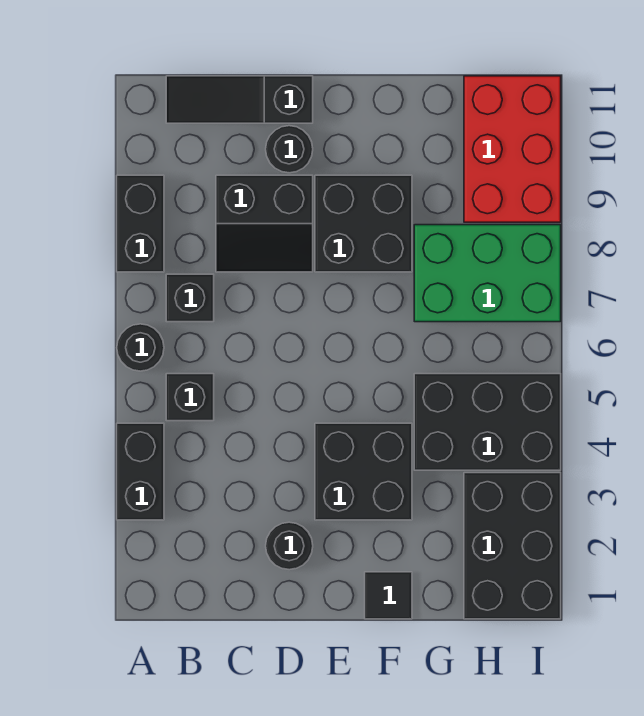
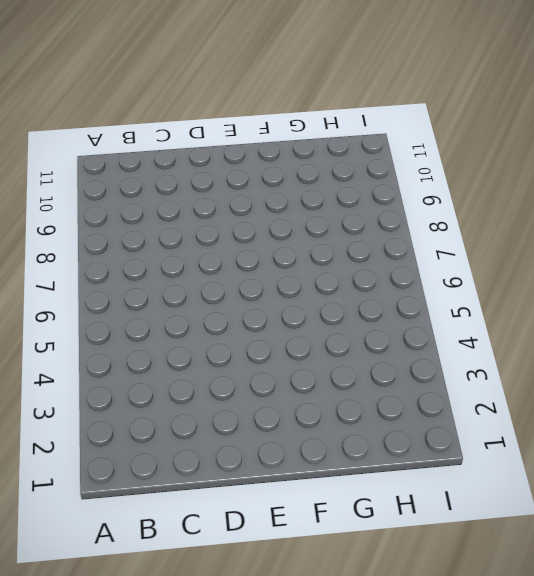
none -> black 1x2 brick [117,423,164,520]
none -> black 1x1 round brick [117,324,164,371]
none -> black 1x2 brick [117,175,164,272]

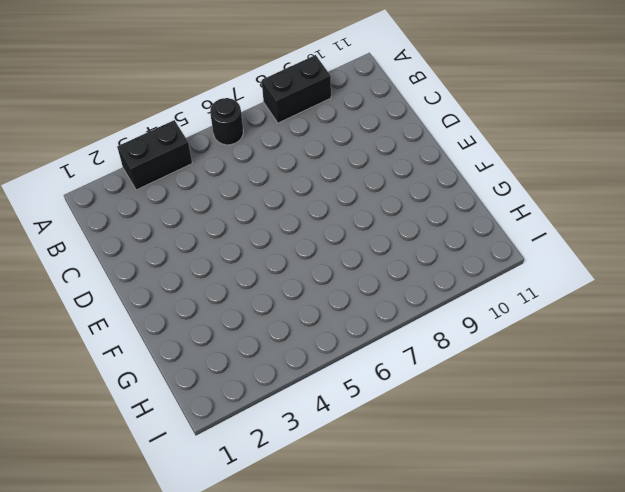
none -> black 1x1 brick [166,374,214,421]
none -> black 1x1 brick [166,274,214,322]
none -> black 1x3 slope [166,76,313,123]

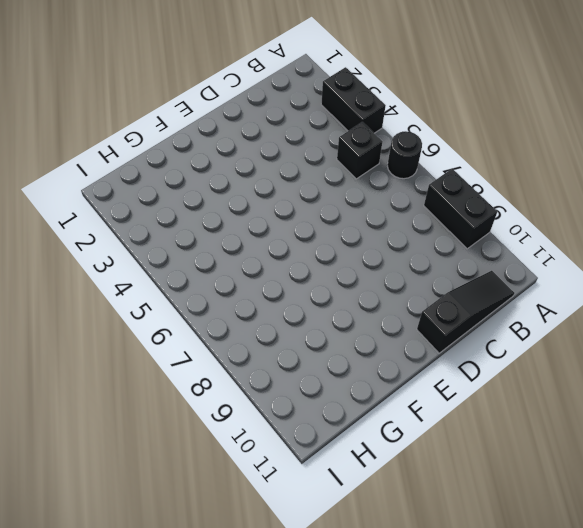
none -> black 1x1 brick [166,274,214,322]
none -> black 2x2 slope [216,175,313,272]
none -> black 1x1 round brick [266,522,313,570]

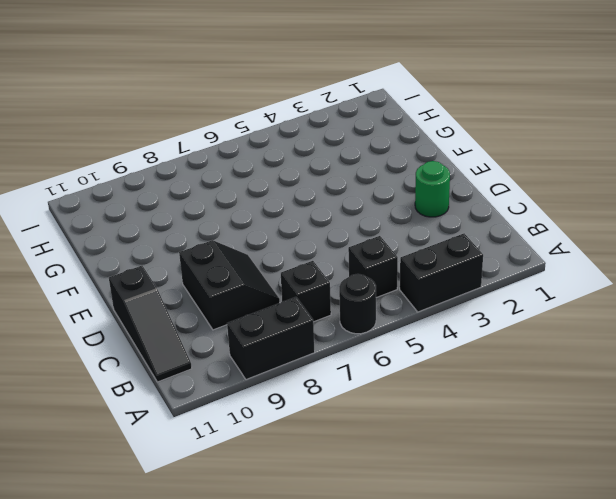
green 1x1 round brick [415,161,450,217] -> black 1x1 round brick [266,522,313,570]
none -> black 1x1 round brick [266,126,313,173]
none -> black 2x2 brick [315,423,412,520]
none -> black 2x2 brick [315,175,412,272]

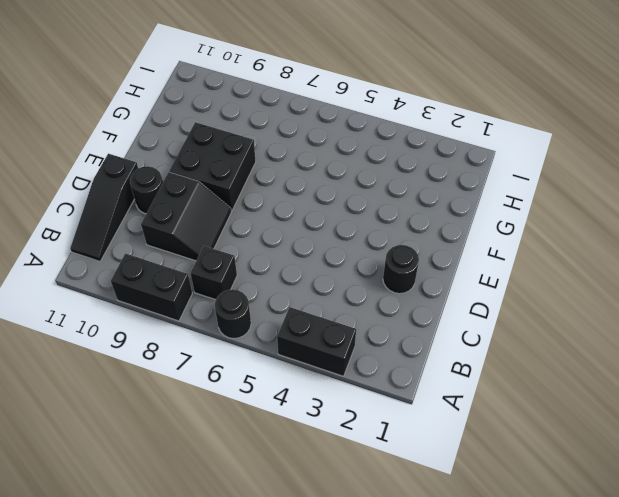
none -> black 1x1 brick [166,374,214,421]
none -> black 2x2 brick [315,423,412,520]
none -> black 1x1 tile [365,572,412,619]

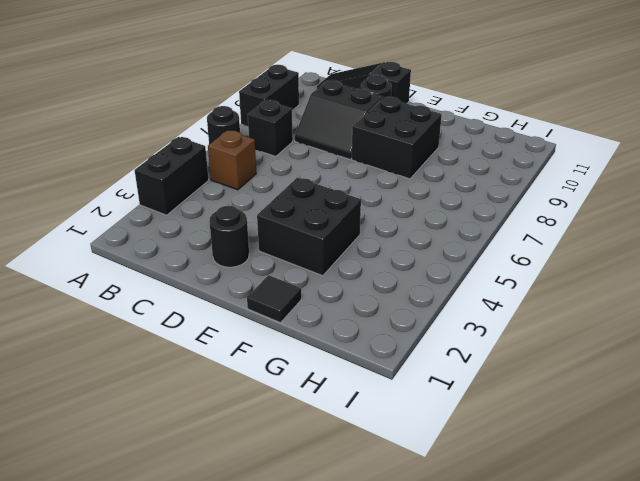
brown 1x1 brick [208,130,256,190] -> black 1x1 brick [166,374,214,421]
none -> black 2x3 brick [414,374,561,470]
none -> green 2x3 brick [414,225,561,322]
none -> black 2x3 brick [464,473,561,619]

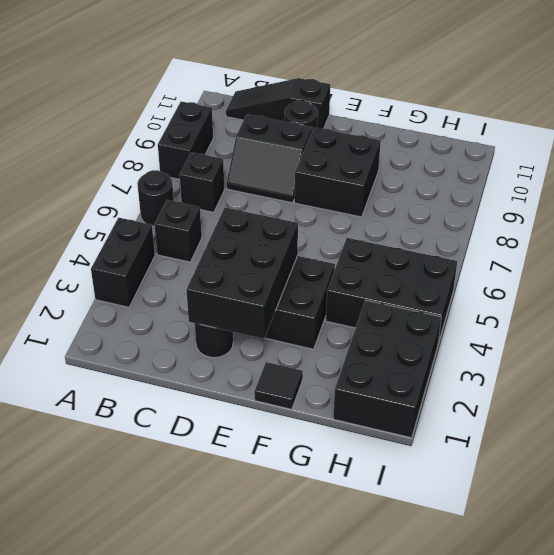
black 2x3 brick [186,208,298,339] -> none
none -> green 2x3 brick [414,225,561,322]
none -> red 2x3 brick [464,76,561,222]

